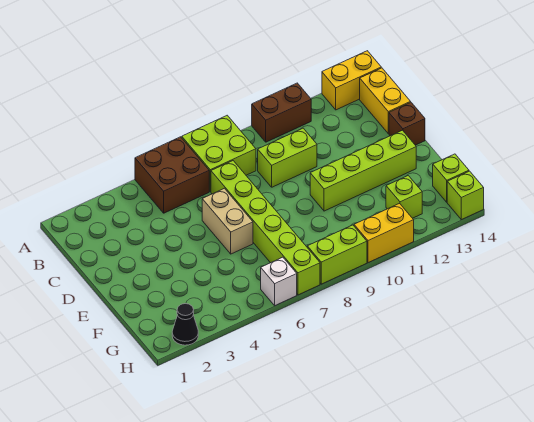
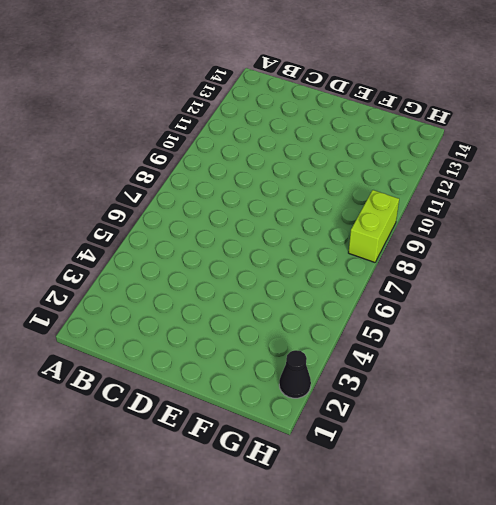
none -> brown 2x2 brick [135,137,209,213]
none -> lime 2x2 brick [182,115,256,192]
none -> brown 1x2 brick [252,83,311,142]

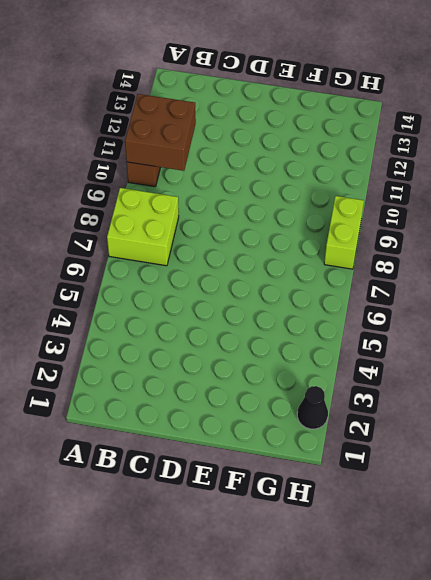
brown 2x2 brick [125,94,196,171] -> brown 2x2 brick moved to [135,137,209,213]
none -> yellow 1x2 brick [322,51,381,110]
none -> yellow 1x2 brick [360,68,411,134]
none -> lime 1x6 brick [211,161,320,295]

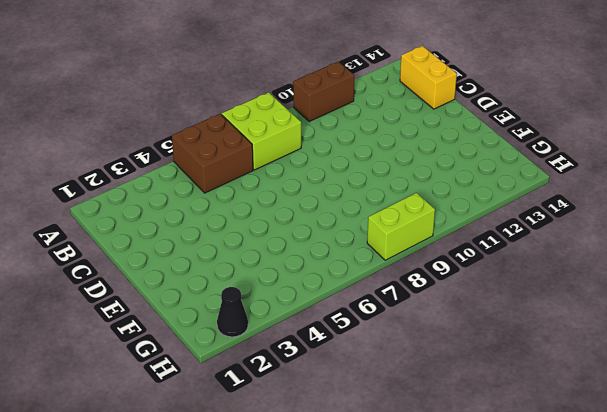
none -> yellow 1x2 brick [322,51,381,110]
none -> lime 1x6 brick [211,161,320,295]
none -> lime 1x2 brick [258,128,317,187]

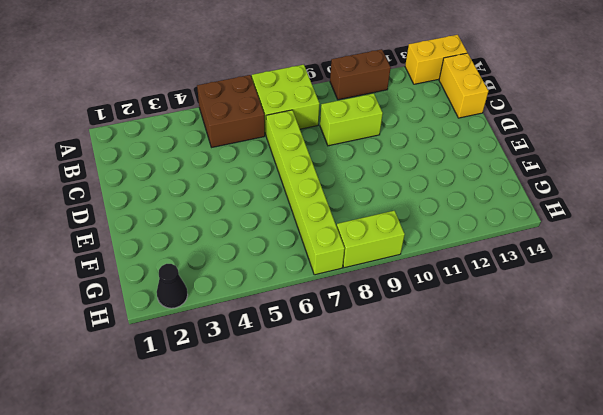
none -> tan 1x2 brick [202,188,253,254]
none -> brown 1x1 brick [389,103,425,145]
none -> lime 1x4 brick [310,130,416,211]

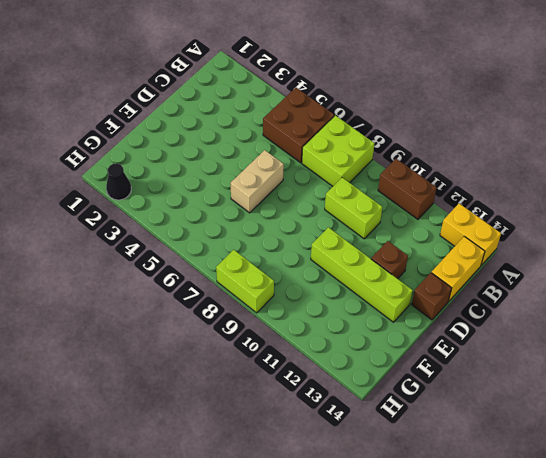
brown 1x1 brick [371,241,408,279] -> none
none -> lime 1x6 brick [211,161,320,295]
none -> lime 1x1 brick [386,176,422,218]
none -> lime 1x1 brick [433,154,469,202]

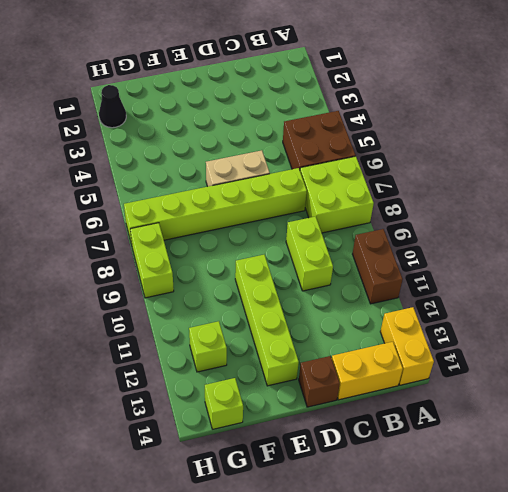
none -> white 1x1 brick [261,257,297,305]
none -> yellow 1x2 brick [354,204,414,263]
none -> lime 1x1 brick [447,171,484,220]

